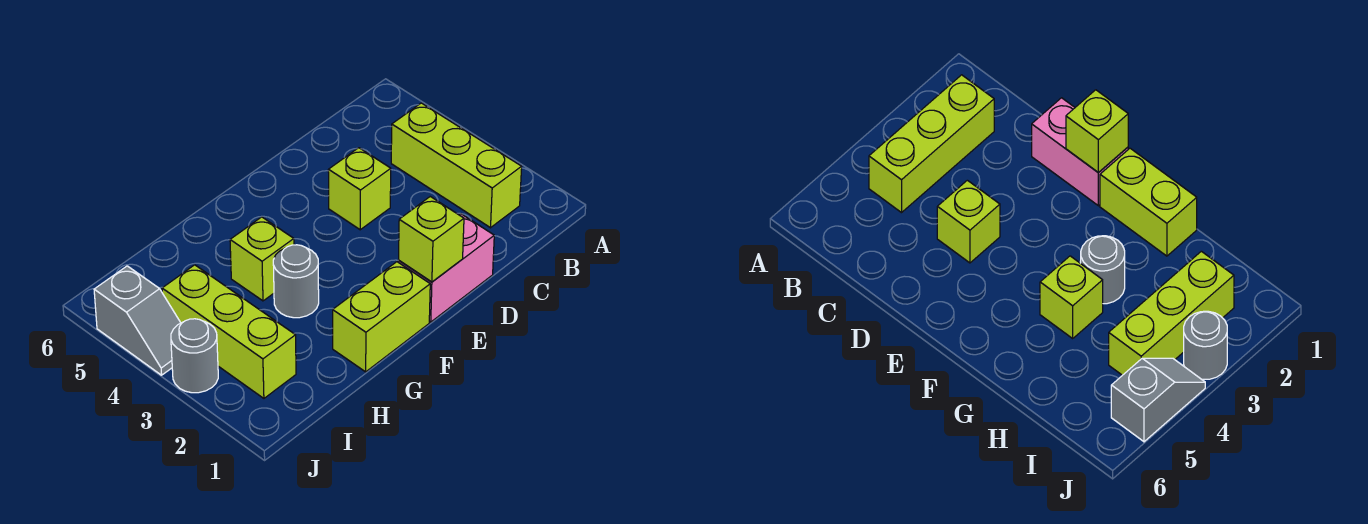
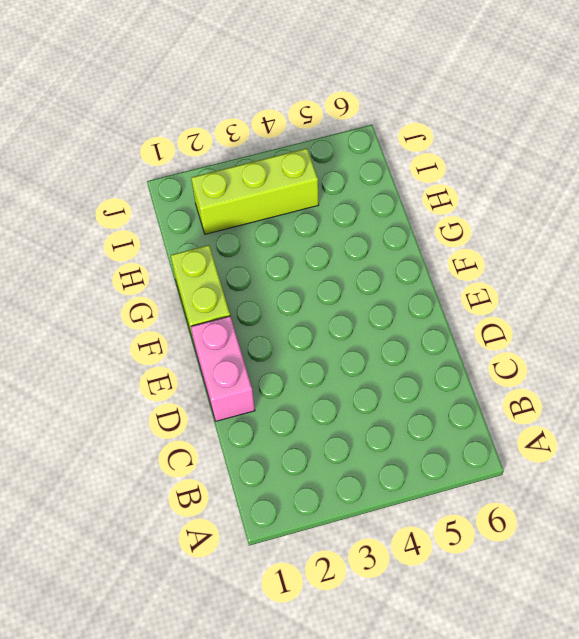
none -> lime 1x3 brick [391,103,522,228]
none -> lime 1x1 brick [328,148,391,230]

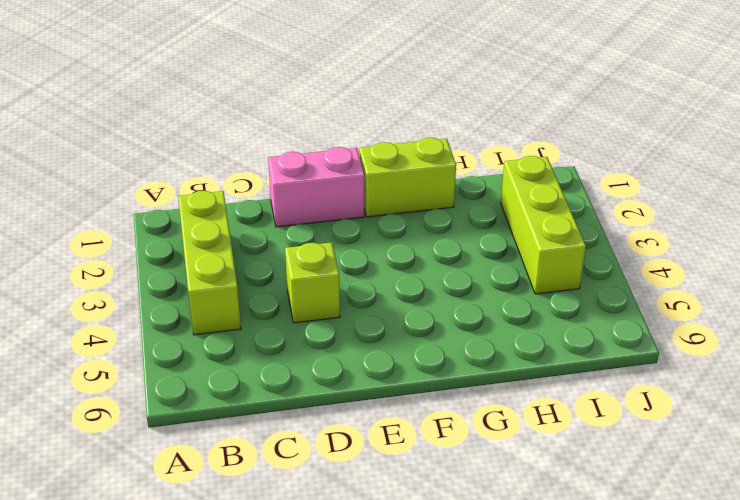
none -> grey 1x1 round brick [273,245,319,318]
none -> lime 1x1 brick [230,217,294,301]

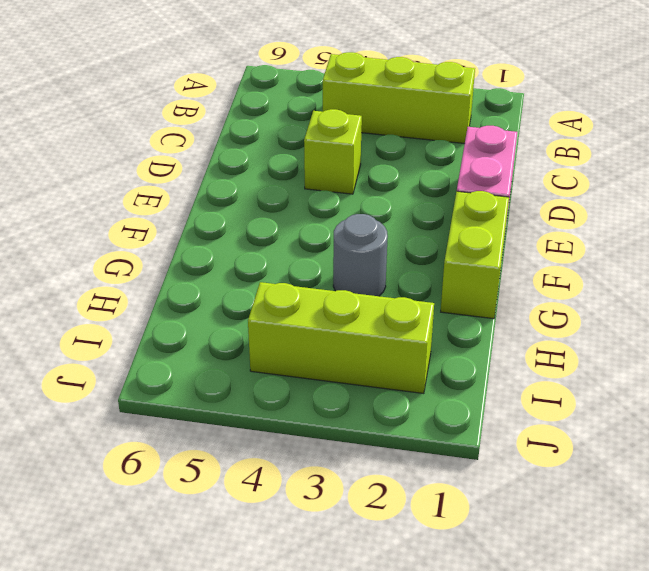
none -> lime 1x1 brick [230,217,294,301]
none -> grey 1x1 round brick [171,319,218,393]

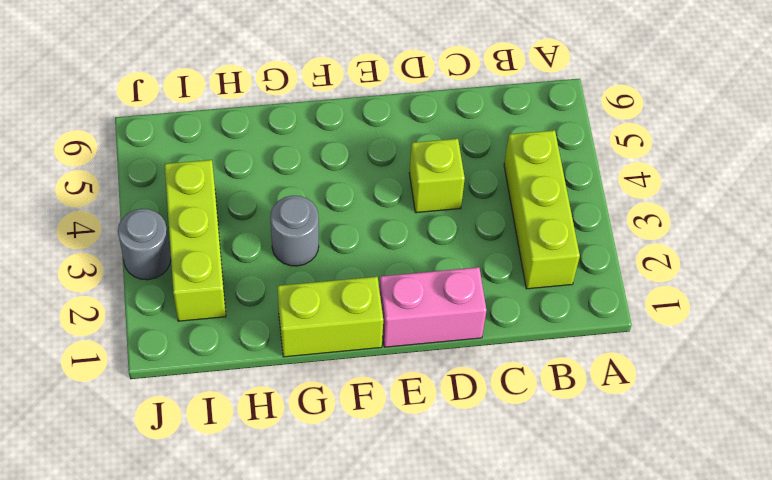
none -> lime 1x1 brick [230,217,294,301]
none -> grey 1x2 slope [94,266,181,375]

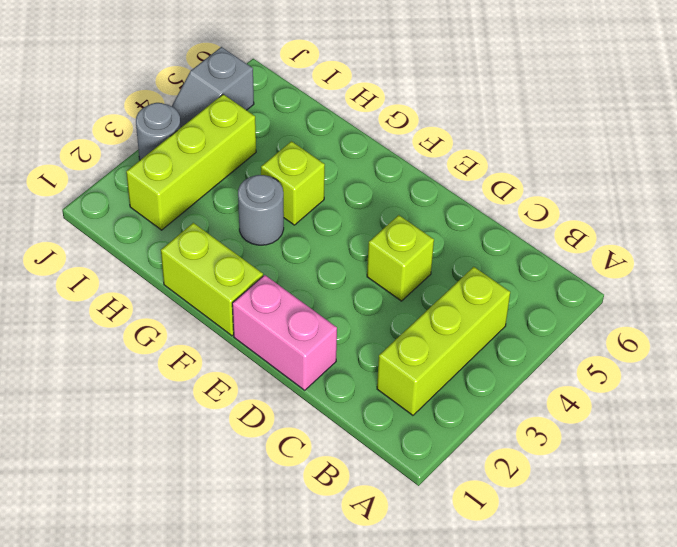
none -> lime 1x1 brick [399,197,464,282]

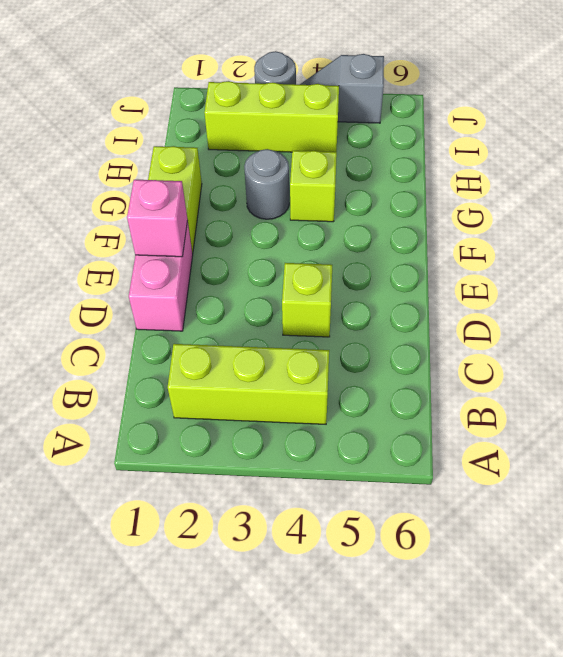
pink 1x1 brick [127,180,188,257] -> lime 1x1 brick [399,197,464,282]

